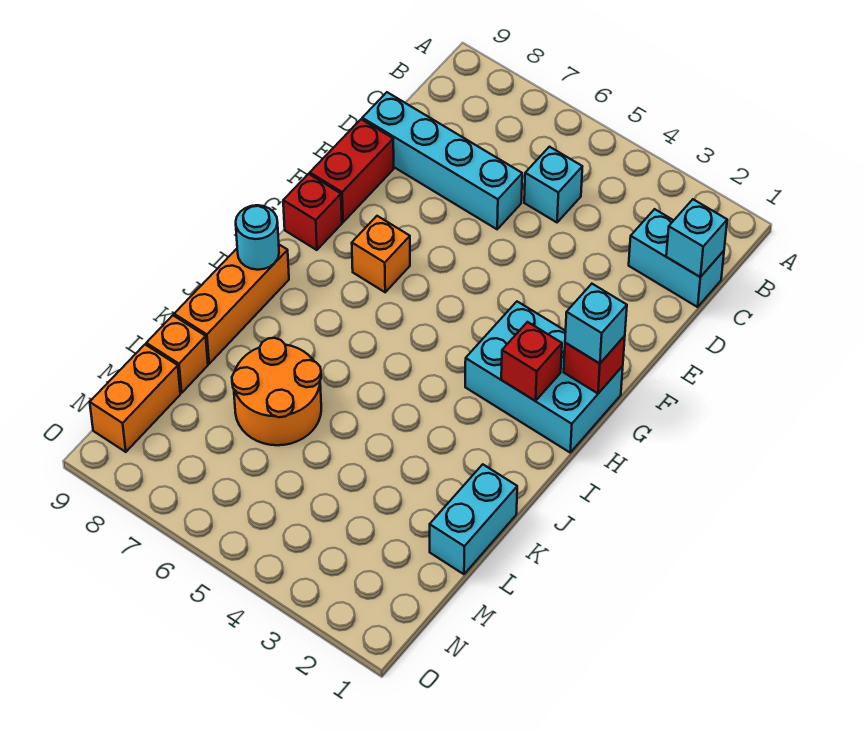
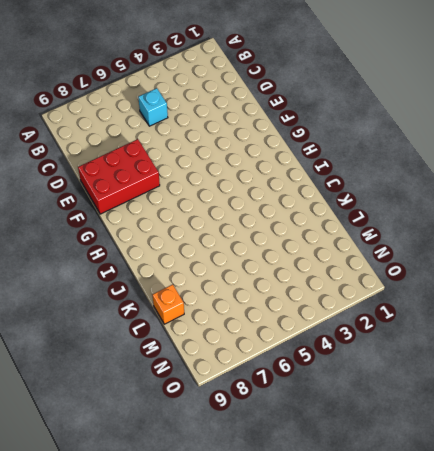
red 2x3 brick [78,139,160,214] -> red 1x2 brick [310,119,394,222]
none -> cyan 1x2 brick [629,209,724,307]
none -> cyan 1x4 brick [362,92,522,229]
none -> cyan 2x3 brick [465,302,623,452]

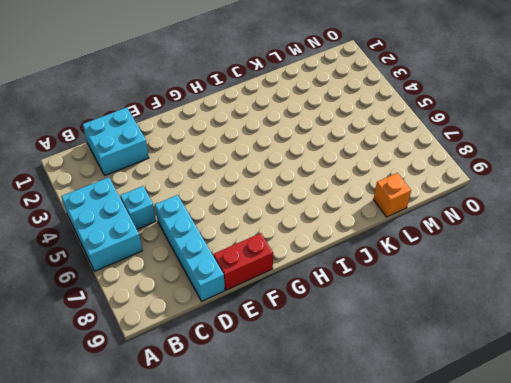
cyan 2x3 brick [61,177,142,271] -> cyan 2x3 brick moved to [465,302,623,452]
cyan 2x2 brick [83,107,149,175] -> cyan 1x2 brick [629,209,724,307]
none -> orange 1x1 brick [352,216,410,292]
none -> red 1x1 brick [283,174,342,250]
none -> orange 1x3 brick [174,245,289,364]

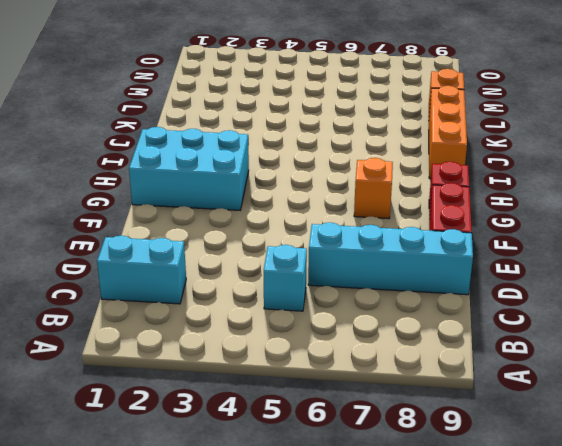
none -> cyan 1x2 brick [430,464,517,574]
none -> orange 2x2 round brick [232,338,321,445]
none -> orange 1x2 brick [90,345,180,452]

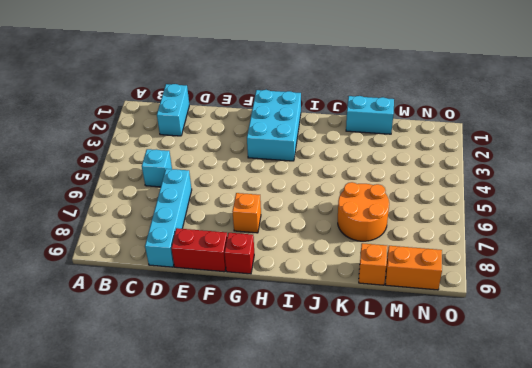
none -> orange 1x3 brick [174,245,289,364]
none -> cyan 1x1 brick [666,199,727,277]
none -> red 1x1 brick [564,336,625,393]

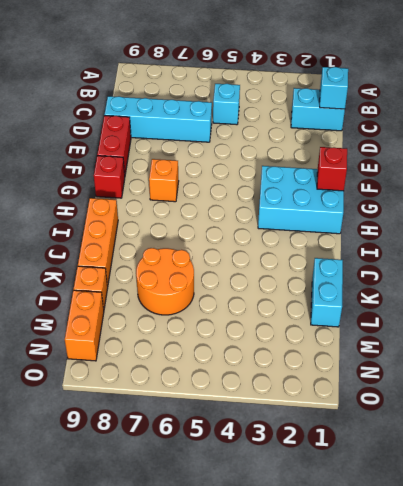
none -> red 1x1 brick [501,322,562,401]
none -> cyan 1x1 round brick [236,205,279,270]
none -> cyan 1x1 brick [565,284,627,364]

